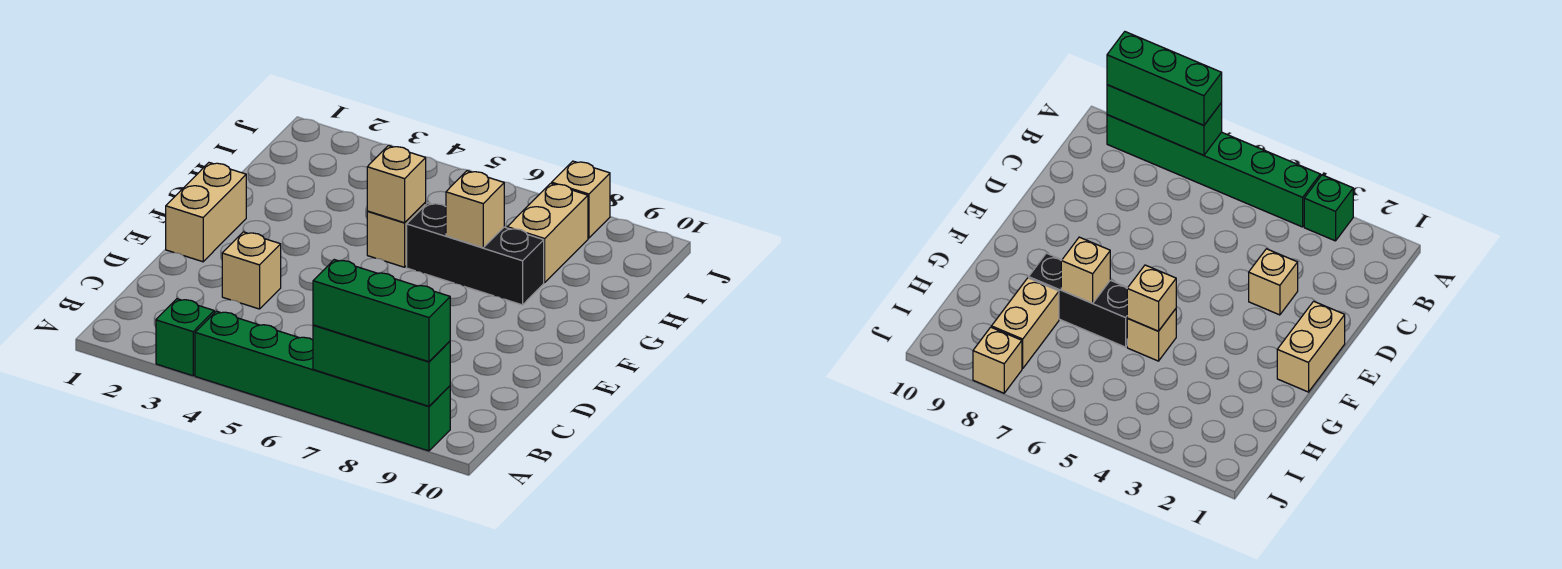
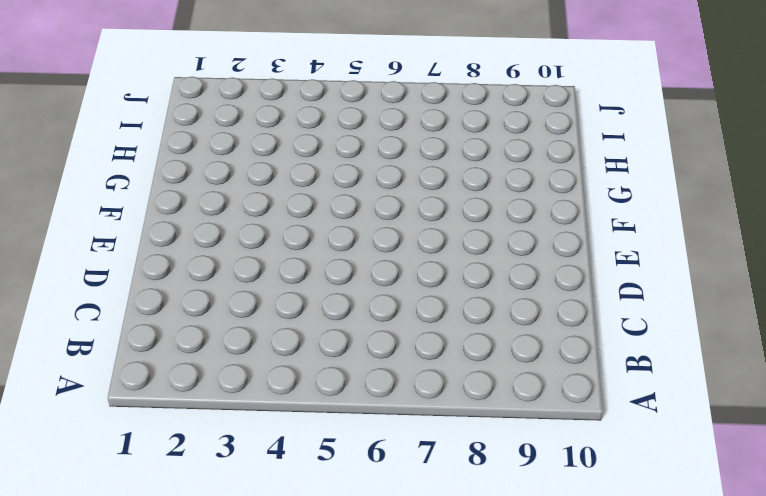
none -> green 1x1 brick [156,299,214,376]
none -> green 1x6 brick [195,311,450,451]
none -> tan 1x1 brick [222,232,281,309]

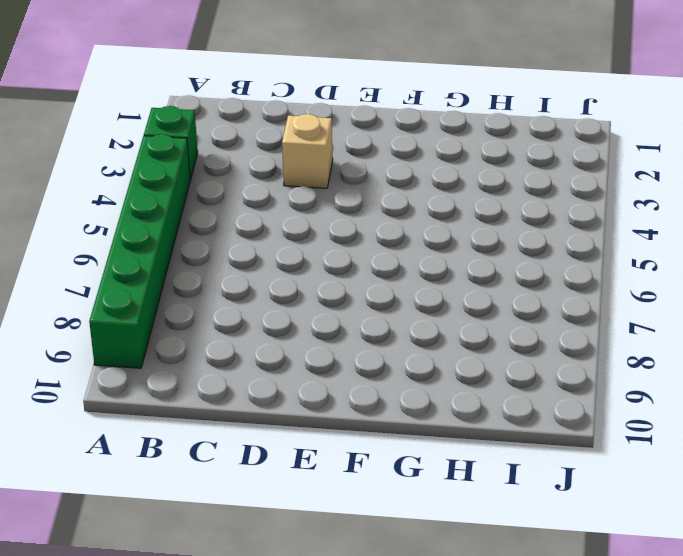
none -> tan 1x2 brick [166,163,246,262]
none -> tan 1x1 brick [367,202,426,267]
none -> black 1x3 brick [407,203,544,305]

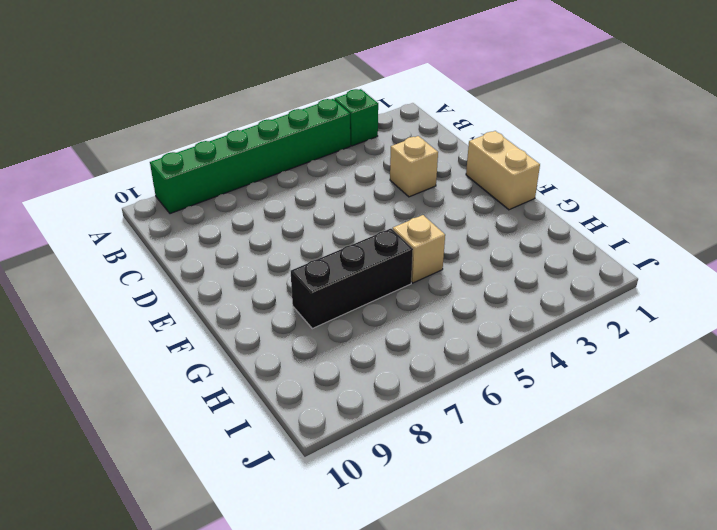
none -> tan 1x2 brick [507,183,588,283]
none -> tan 1x1 brick [552,161,610,238]
none -> green 1x3 brick [313,325,450,406]

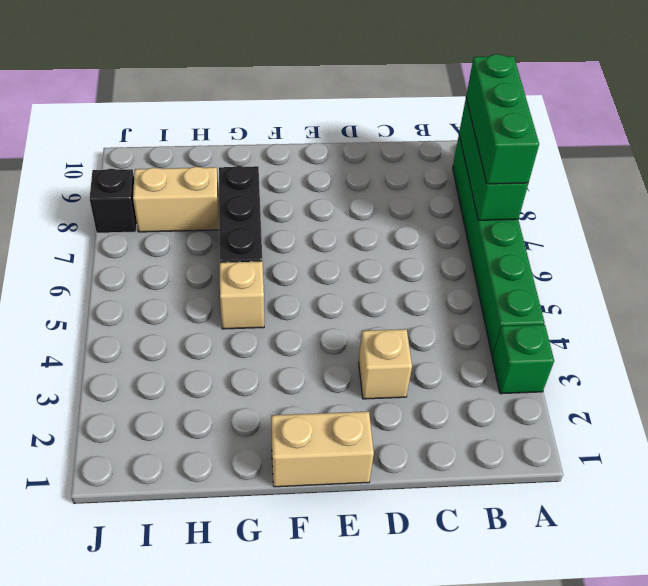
black 1x1 brick [90,169,137,233] -> tan 1x1 brick [552,161,610,238]
none -> tan 1x1 brick [367,146,426,223]
none -> tan 1x1 brick [446,171,504,248]

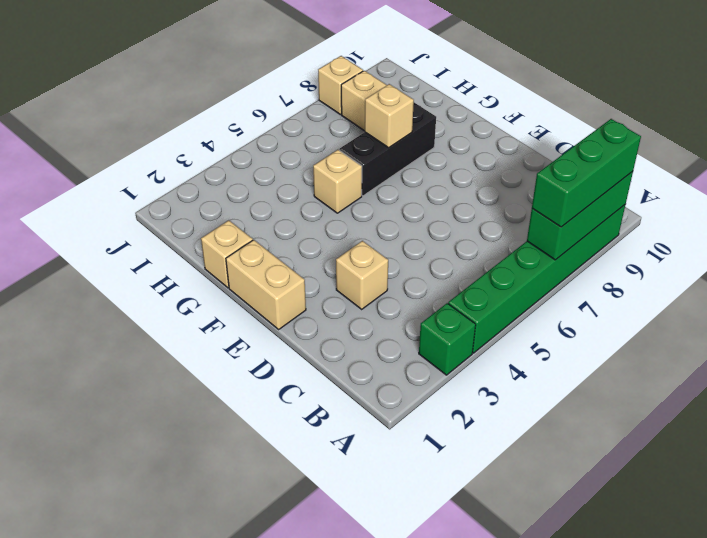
tan 1x1 brick [201,220,253,288] -> tan 1x1 brick moved to [367,146,426,223]

